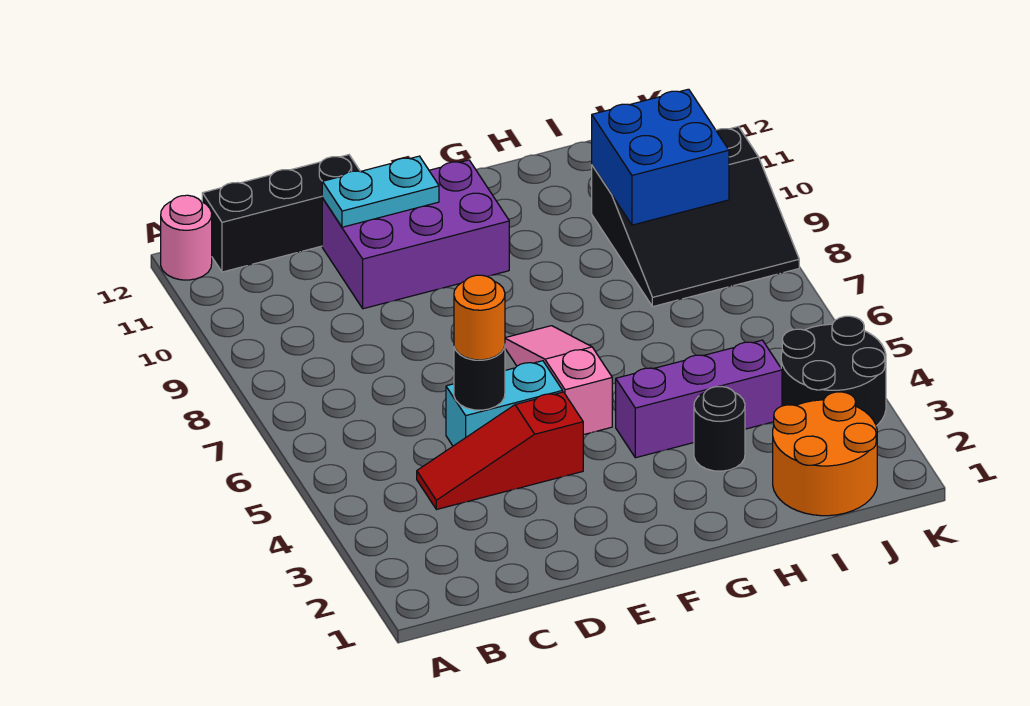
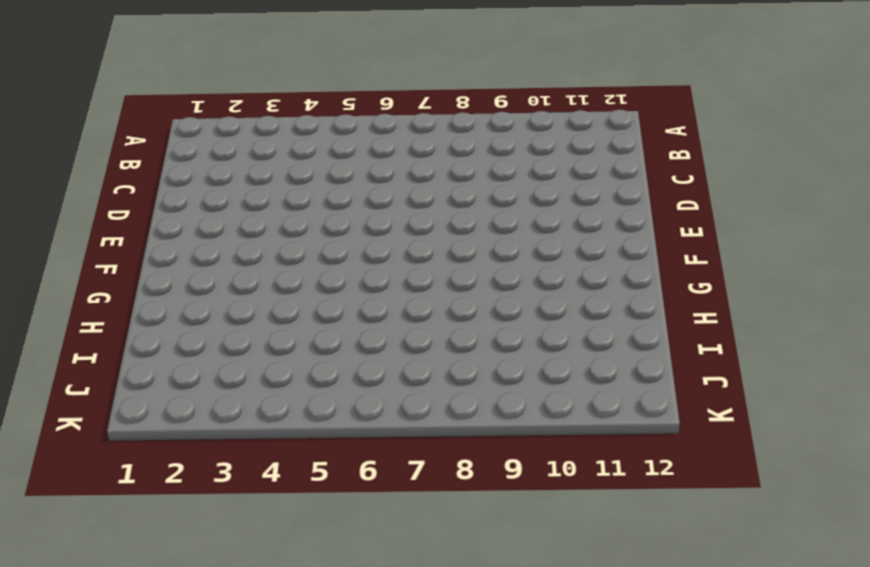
none -> pink 1x1 round brick [161,195,212,280]
none -> black 1x3 brick [202,155,360,272]
none -> red 1x3 slope [417,392,583,510]

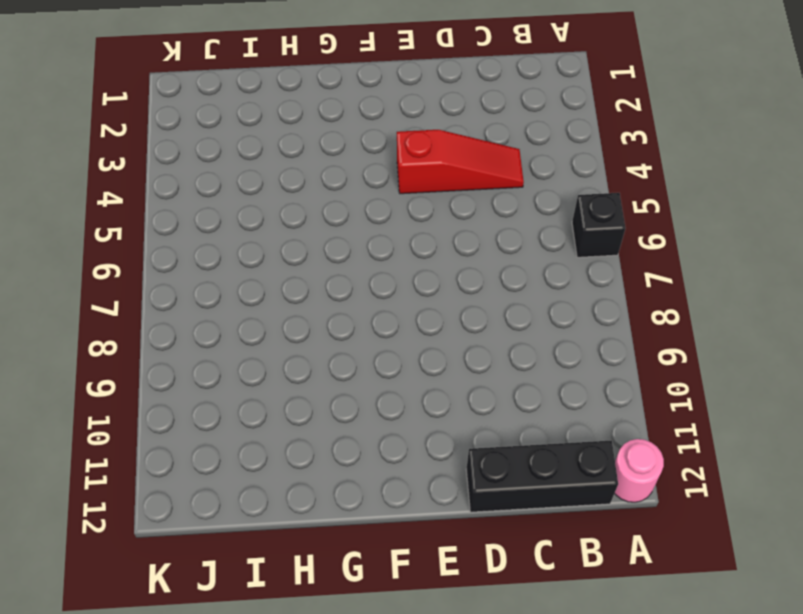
black 1x1 brick [572,193,625,257] -> none
none -> cyan 1x2 brick [446,361,563,446]
none -> purple 2x3 brick [322,160,509,309]
none -> pink 1x3 slope [505,326,612,435]

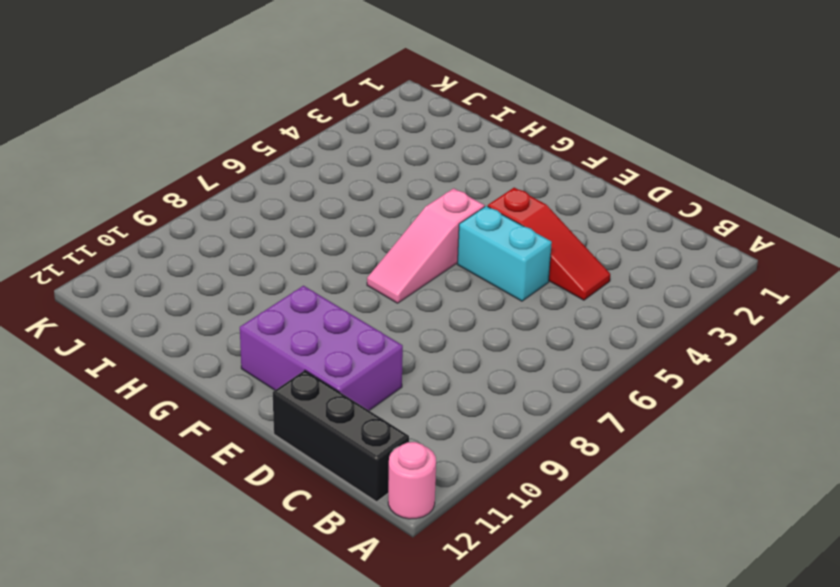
none -> purple 1x3 brick [616,340,782,458]
none -> black 1x1 round brick [694,387,745,471]
none -> orange 2x2 round brick [773,392,877,516]

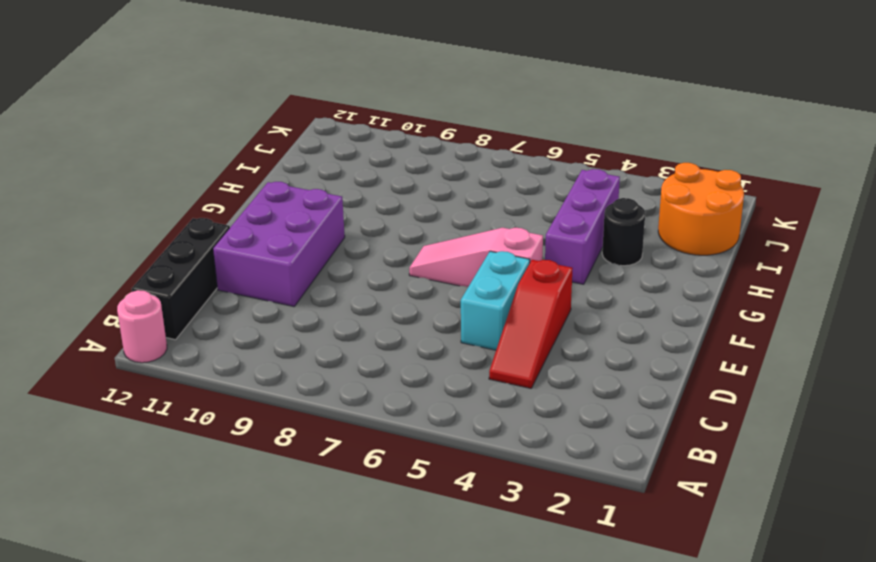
none -> black 3x3 slope [592,127,799,307]
none -> black 2x2 round brick [781,316,886,426]
none -> black 1x1 round brick [454,346,505,410]

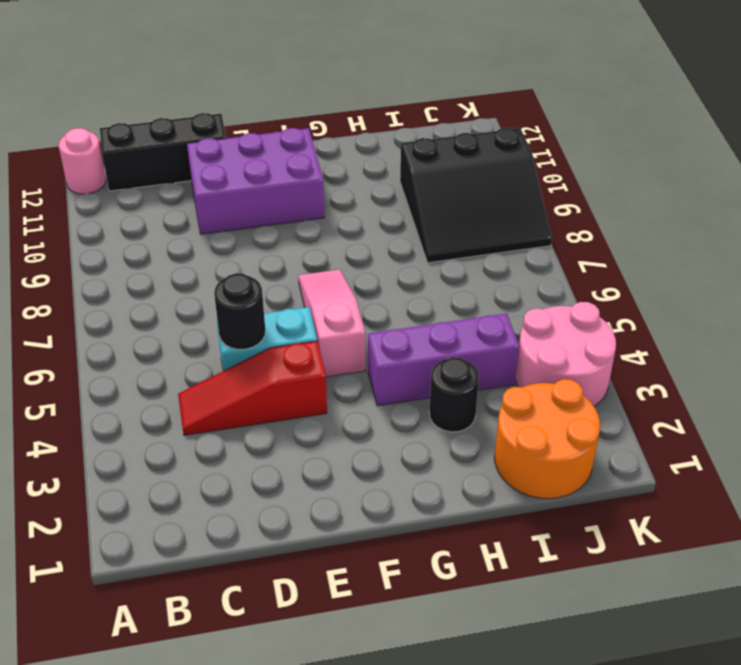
pink 2x2 round brick [516,302,616,406] -> black 2x2 round brick [781,316,886,426]
none -> cyan 1x2 plate [322,156,439,227]
none -> blue 2x2 brick [592,89,729,225]
none -> orange 1x1 round brick [454,275,505,360]

